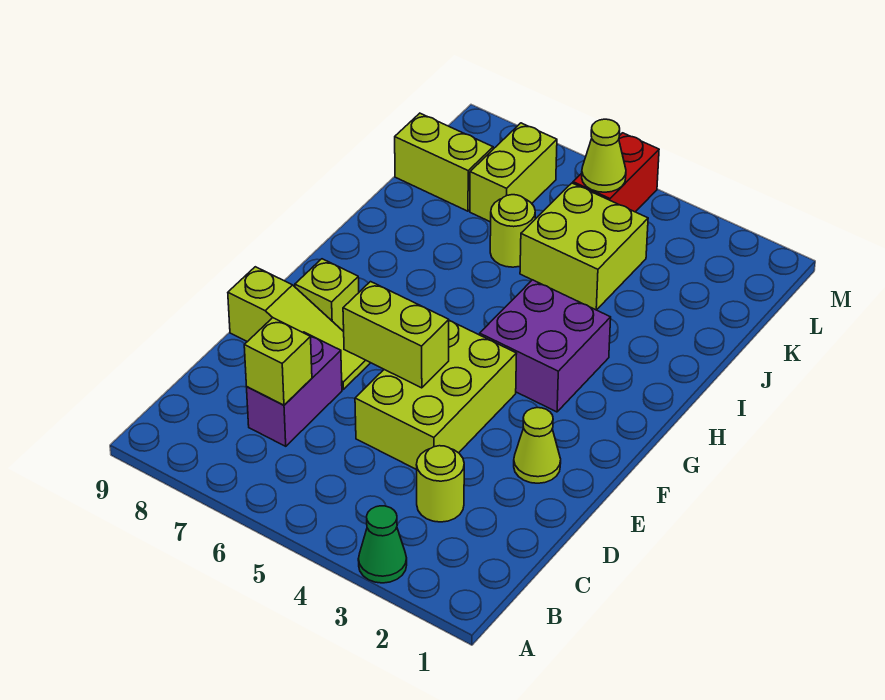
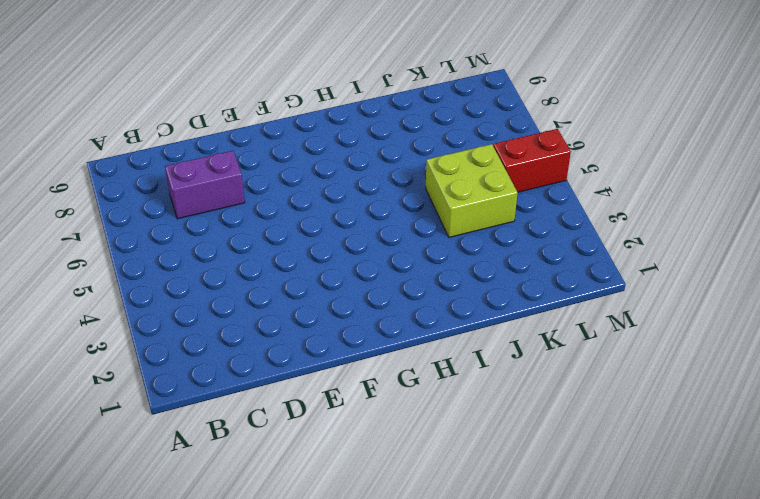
none -> green 1x1 cone [358,506,407,583]
none -> lime 1x1 round brick [417,446,464,522]
none -> lime 2x3 brick [355,321,517,470]

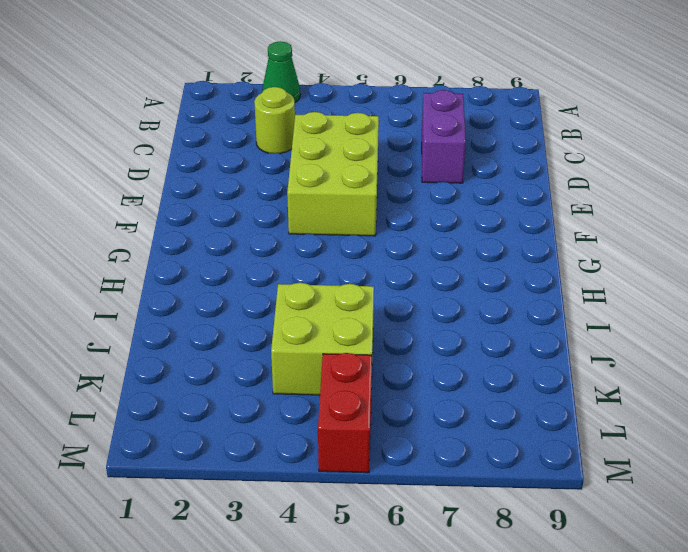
none -> lime 1x1 cone [514,408,561,483]
none -> lime 1x3 slope [228,267,370,389]
none -> lime 1x1 brick [295,259,359,332]

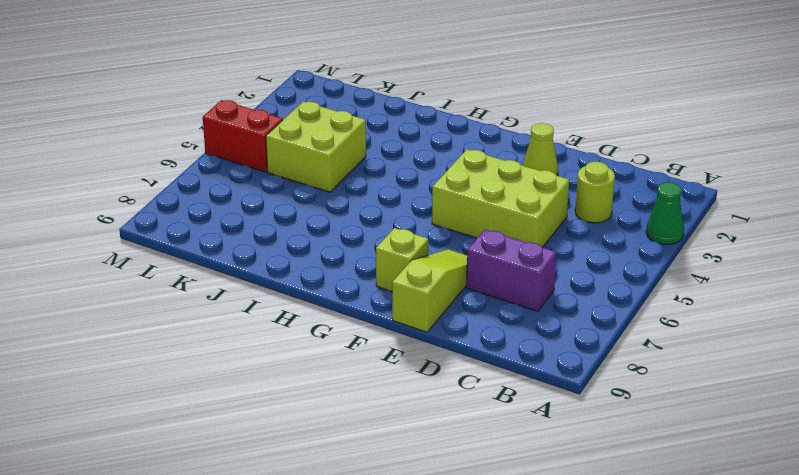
none -> purple 2x2 brick [480,280,611,412]
none -> lime 1x1 round brick [490,195,535,267]
none -> lime 1x2 brick [470,123,557,222]

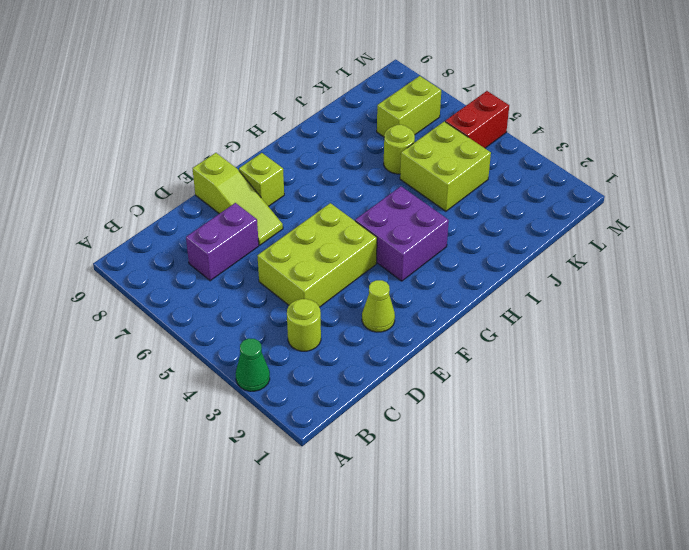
none -> lime 1x2 brick [395,113,493,211]
none -> lime 1x1 brick [244,318,312,405]
none -> lime 1x2 brick [343,282,449,388]

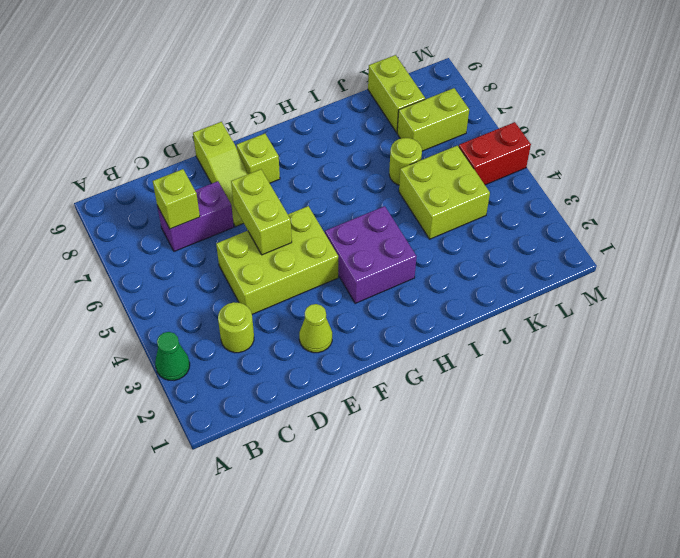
none -> lime 1x1 cone [582,119,626,192]

